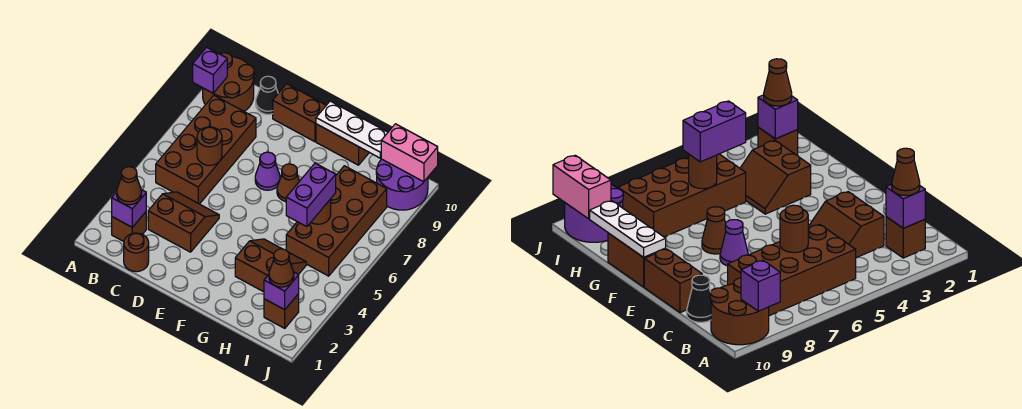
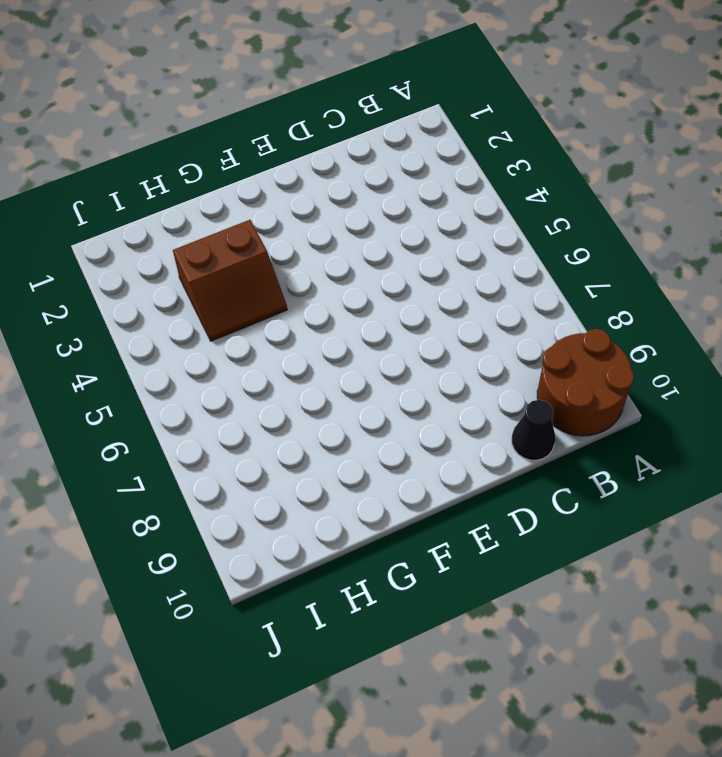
none -> brown 1x1 brick [112,212,146,241]
none -> brown 2x4 brick [156,95,256,204]
none -> brown 1x1 round brick [124,233,149,272]

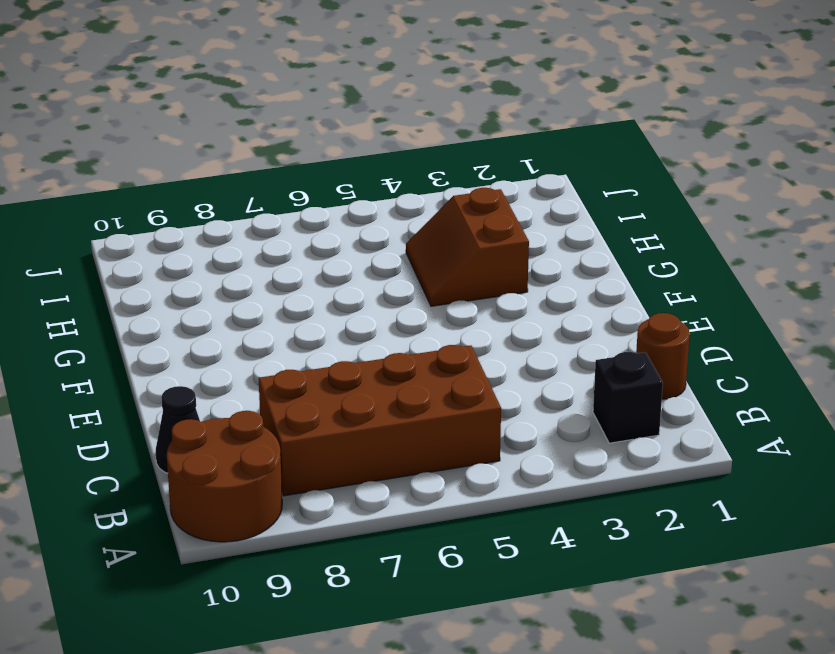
black 1x1 brick [593,352,663,443] -> brown 1x1 brick [112,212,146,241]
none -> brown 2x2 slope [148,192,219,252]
none -> brown 1x2 brick [273,84,326,142]
none -> purple 1x1 cone [255,152,280,190]

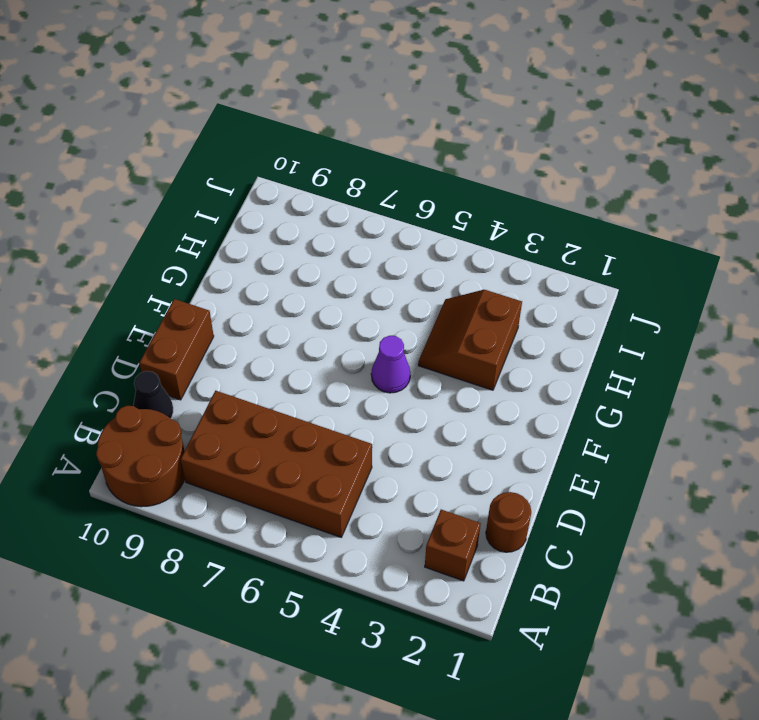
purple 1x1 cone [371,336,410,393] -> purple 1x1 cone moved to [255,152,280,190]
none -> brown 2x2 slope [148,192,219,252]
none -> brown 1x1 cone [277,164,299,202]
none -> brown 1x2 brick [316,124,369,165]

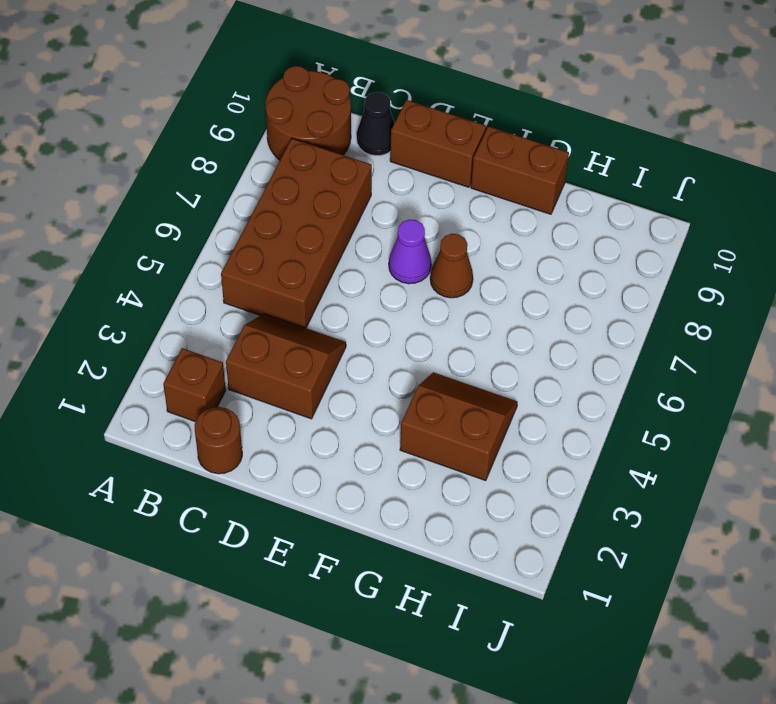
none -> brown 2x4 brick [286,166,387,276]
none -> brown 1x1 brick [264,294,299,328]
none -> purple 2x2 round brick [376,159,428,210]

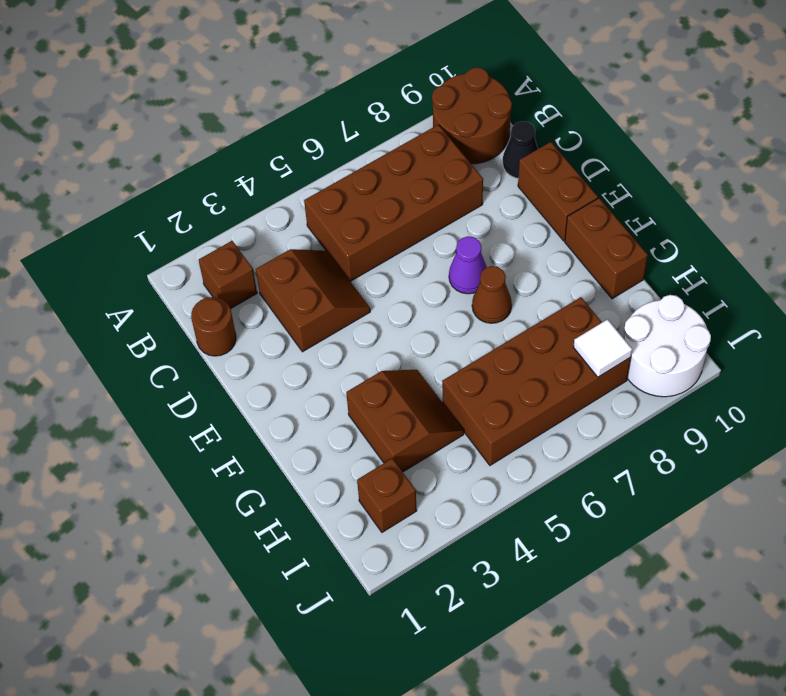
white 1x1 tile [573,319,632,377] -> none
white 2x2 round brick [624,295,711,397] -> purple 2x2 round brick [376,159,428,210]
none -> purple 1x1 brick [193,47,227,93]
none -> purple 1x1 brick [112,190,146,227]
none -> brown 1x1 round brick [197,127,222,165]

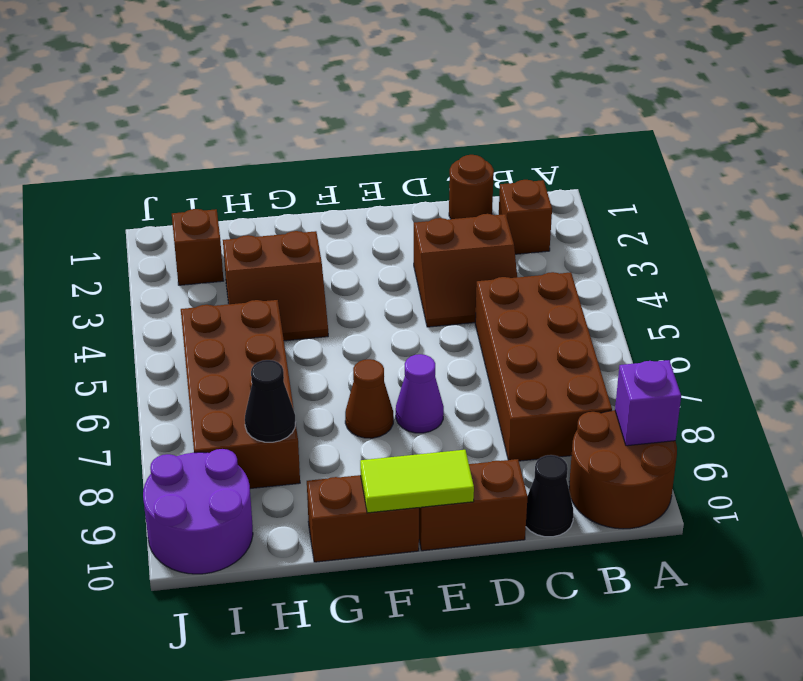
lime 1x2 tile [360,450,474,513] -> white 1x3 plate [316,101,388,158]
black 1x1 cone [245,360,296,442] -> none
none -> purple 1x1 brick [112,190,146,227]
none -> brown 1x1 round brick [197,127,222,165]
none -> brown 1x1 round brick [311,199,331,224]

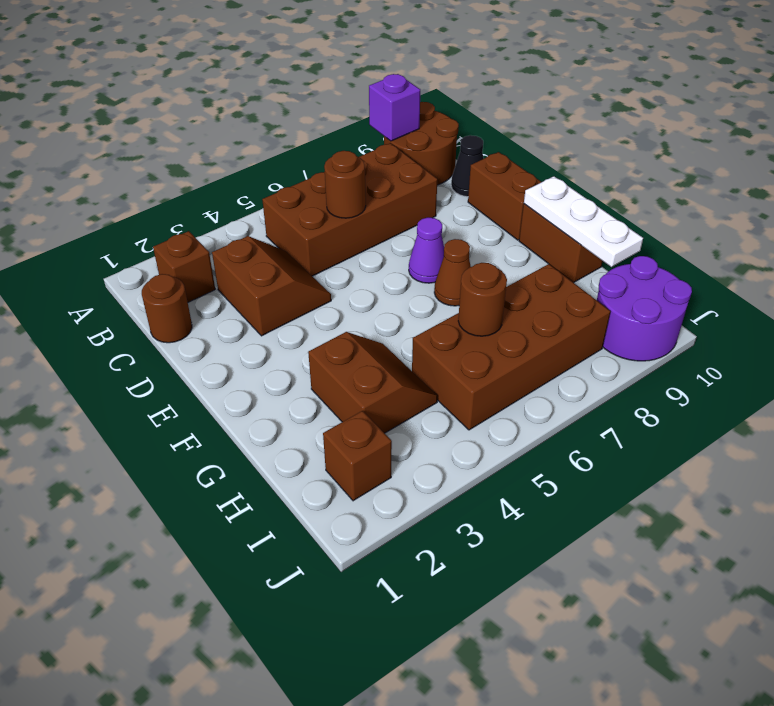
none -> purple 1x1 brick [112,190,146,227]
none -> purple 1x1 brick [264,272,299,310]
none -> pink 1x2 brick [381,124,438,182]

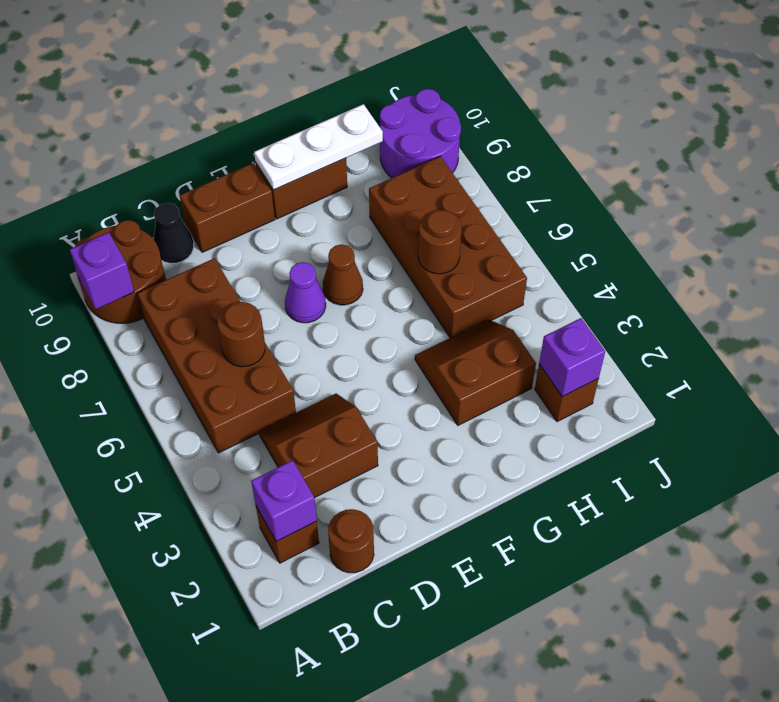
none -> pink 1x2 brick [381,124,438,182]
none -> brown 1x1 cone [117,167,142,205]
none -> purple 1x2 brick [286,163,336,227]

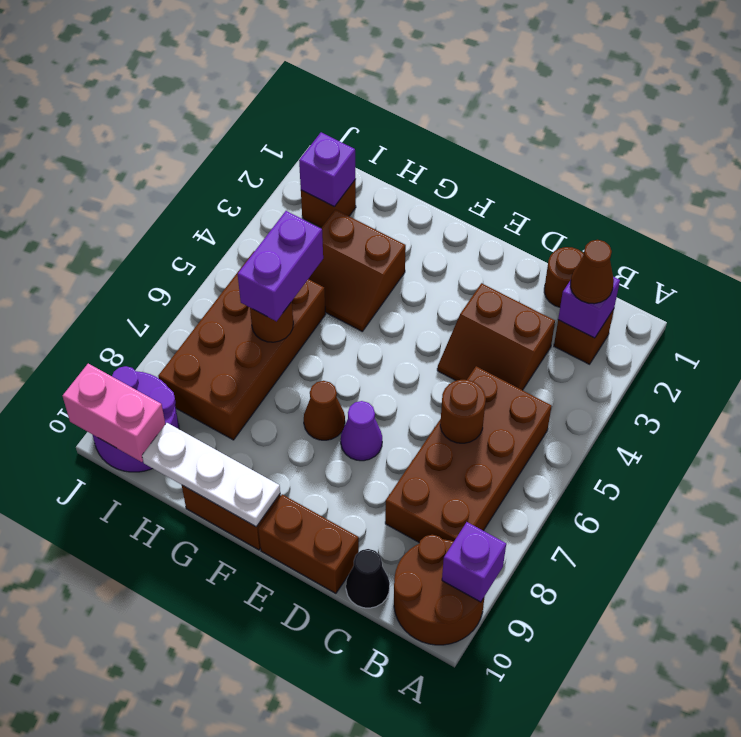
none -> brown 1x1 cone [269,249,294,287]

